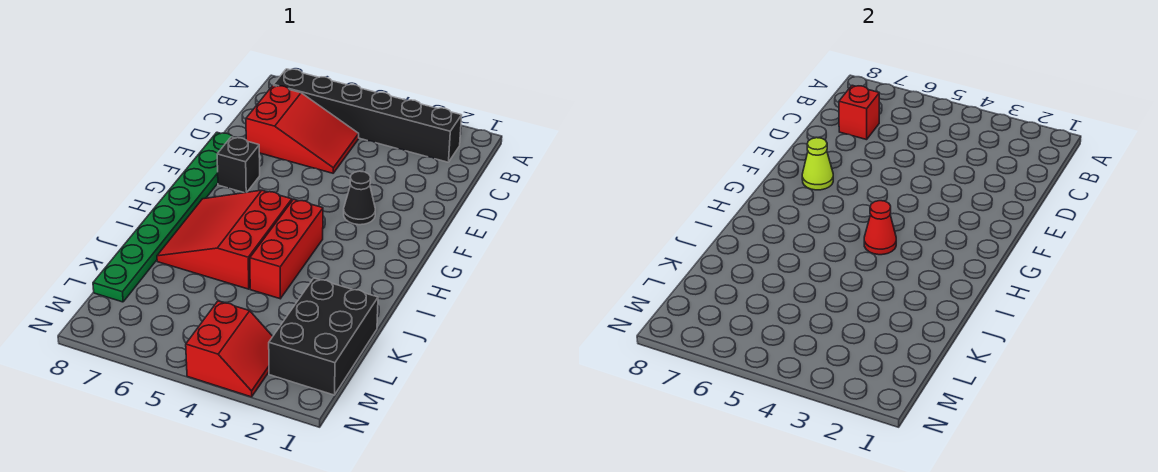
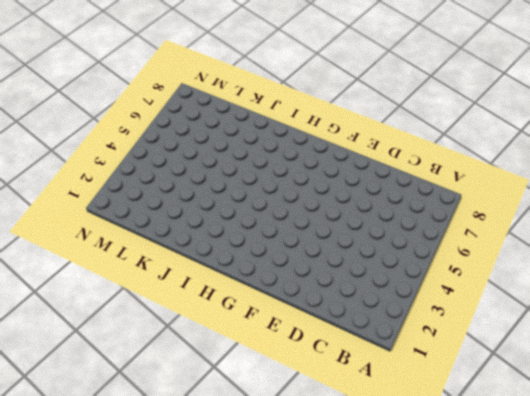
none -> black 1x6 brick [274,69,462,162]
none -> red 2x3 slope [246,85,359,173]
none -> green 1x8 plate [93,132,236,302]

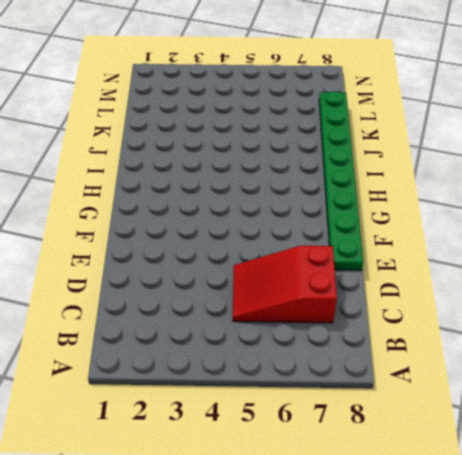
none -> black 1x6 brick [274,69,462,162]
none -> black 1x1 cone [344,171,375,225]
none -> black 1x1 brick [217,137,260,193]

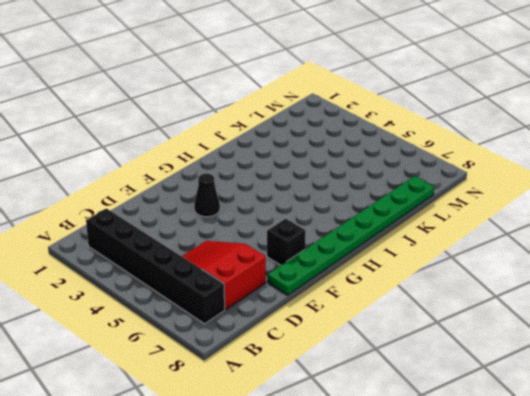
none -> red 1x3 brick [250,199,323,299]
none -> red 3x3 slope [157,190,292,289]
none -> black 2x3 brick [269,278,378,395]

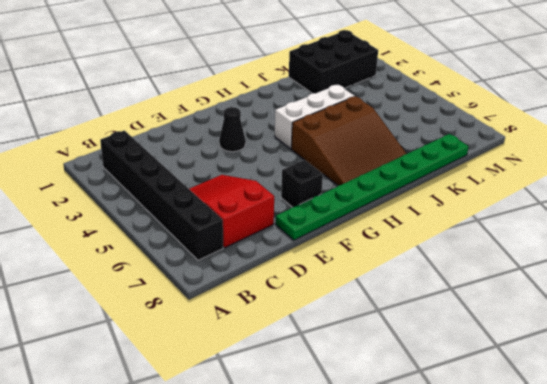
white 1x3 brick [275,85,354,149] -> red 1x3 brick [250,199,323,299]
brown 3x3 slope [291,96,406,186] -> red 3x3 slope [157,190,292,289]
none -> red 2x2 slope [186,301,273,397]
none -> red 1x1 brick [839,85,879,140]
none -> lime 1x1 cone [802,138,833,190]

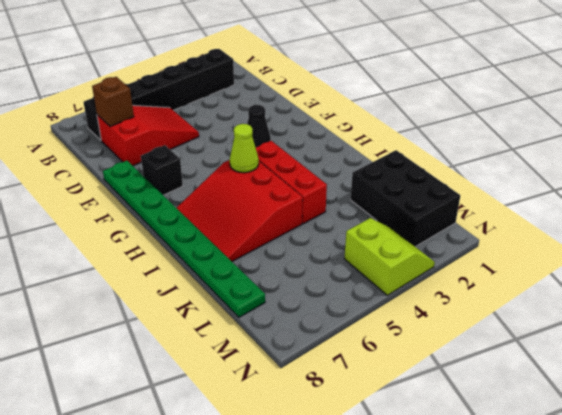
brown 1x1 brick [92,77,134,127] -> red 1x1 brick [839,85,879,140]
lime 1x1 cone [230,124,259,173] -> lime 1x1 cone moved to [802,138,833,190]
lime 2x2 slope [344,218,435,295] -> red 2x2 slope [186,301,273,397]
none -> red 1x1 cone [864,201,896,255]

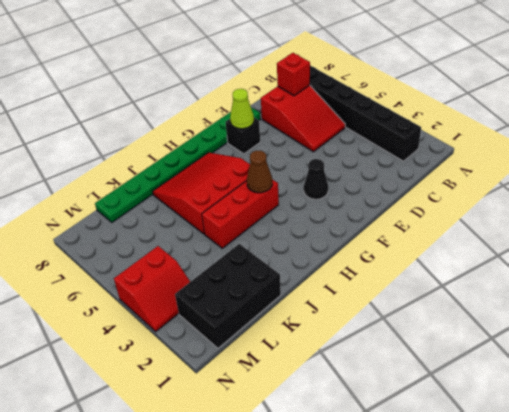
brown 1x1 cone [247,151,272,193] -> red 1x1 cone [864,201,896,255]

